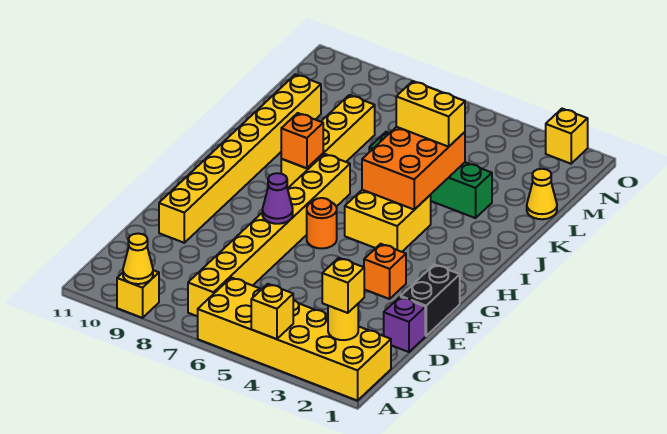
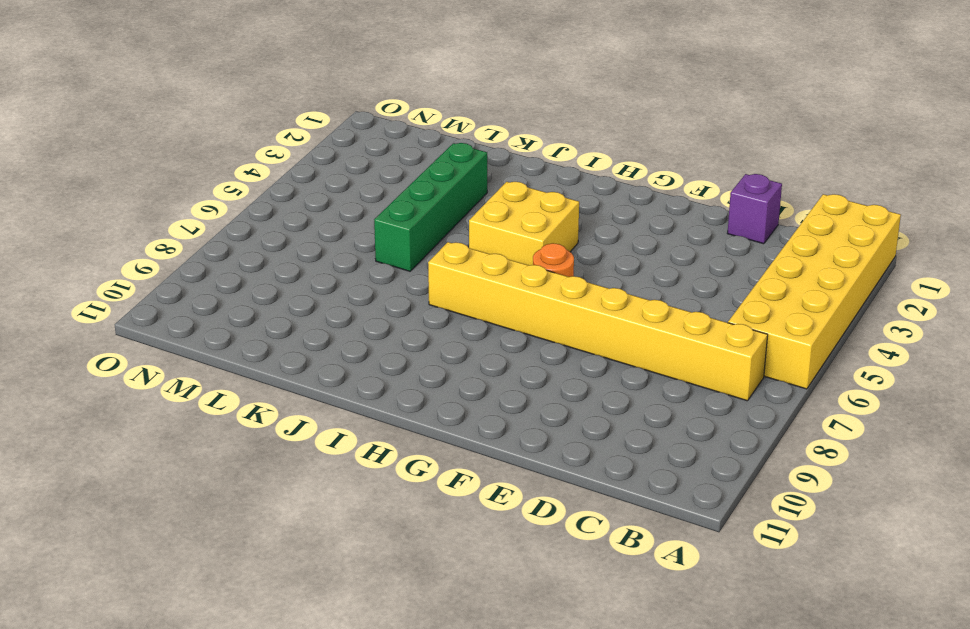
none -> yellow 1x1 brick [117,270,159,318]
none -> black 1x2 brick [401,264,460,336]
none -> yellow 1x8 brick [159,74,321,243]

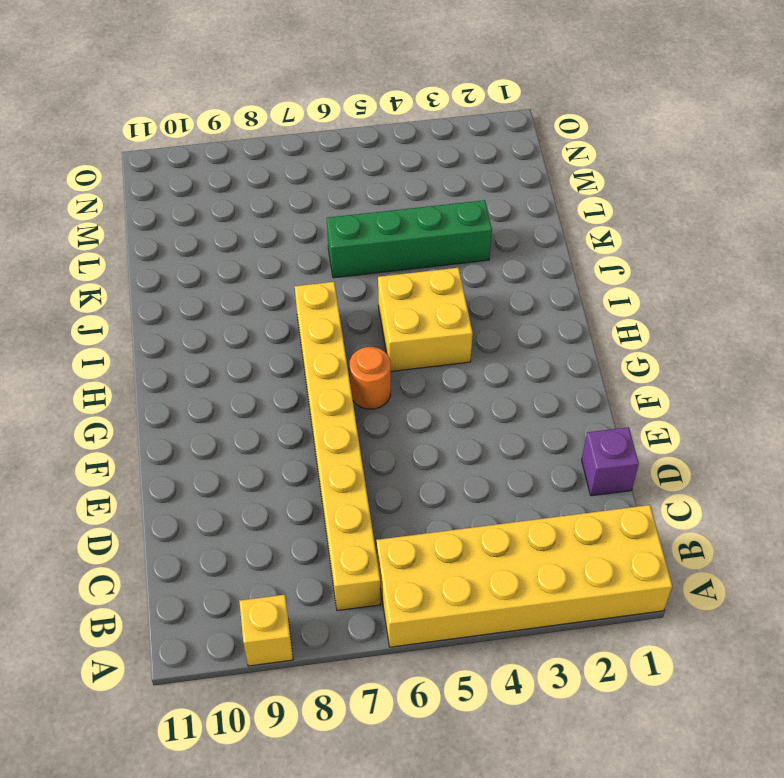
none -> black 1x2 brick [401,264,460,336]
none -> yellow 1x8 brick [159,74,321,243]
none -> orange 1x1 brick [364,244,406,299]

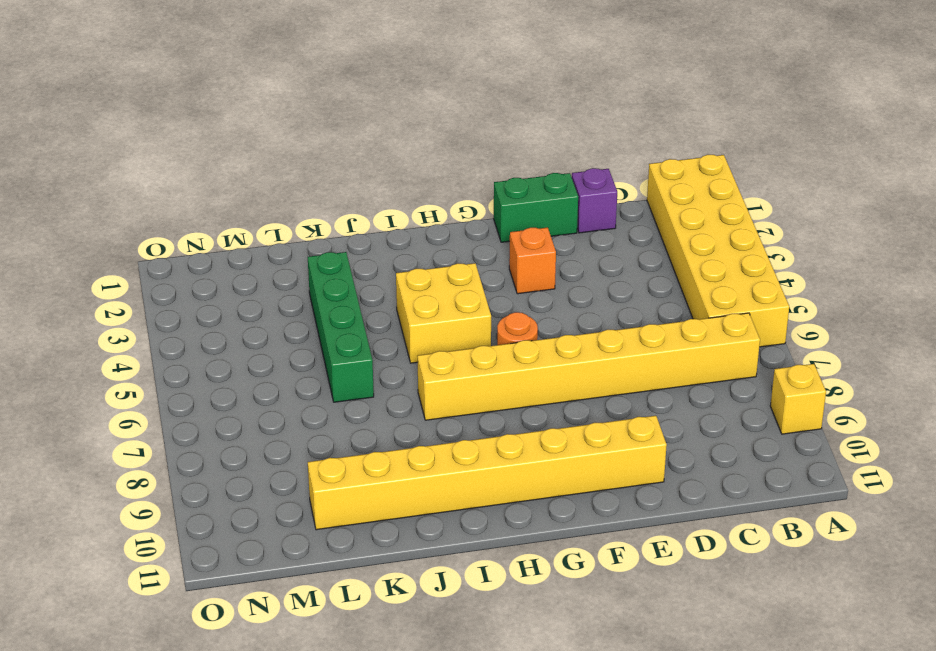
green 1x2 brick [494,173,578,242] -> black 1x2 brick [401,264,460,336]
none -> yellow 1x4 brick [281,95,375,189]
none -> yellow 1x1 cone [527,169,557,219]
none -> yellow 1x1 brick [546,109,588,164]

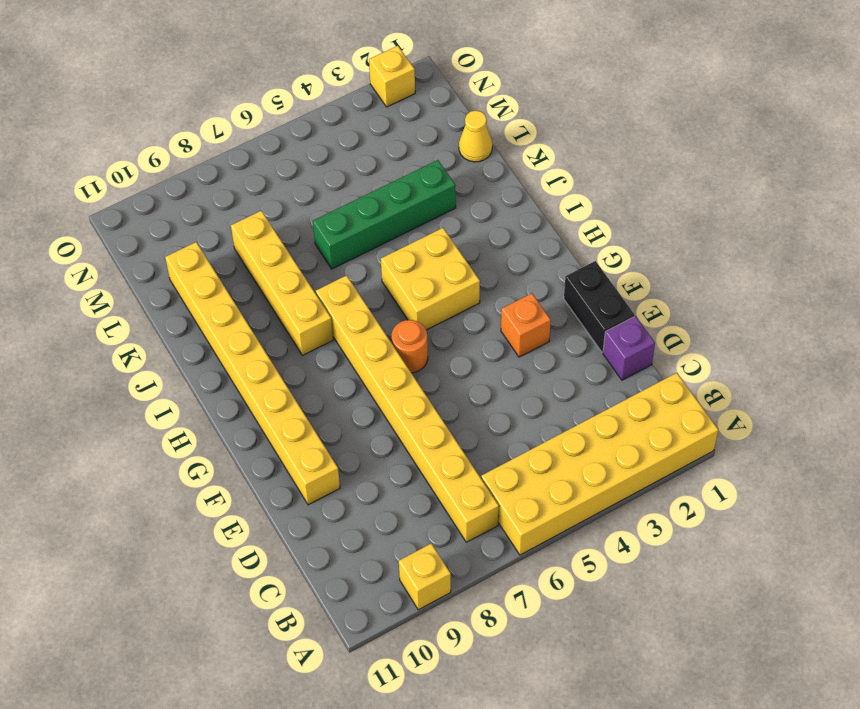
none -> yellow 1x1 brick [251,284,293,339]
none -> yellow 1x1 cone [123,233,153,284]
none -> yellow 1x1 round brick [328,304,358,340]

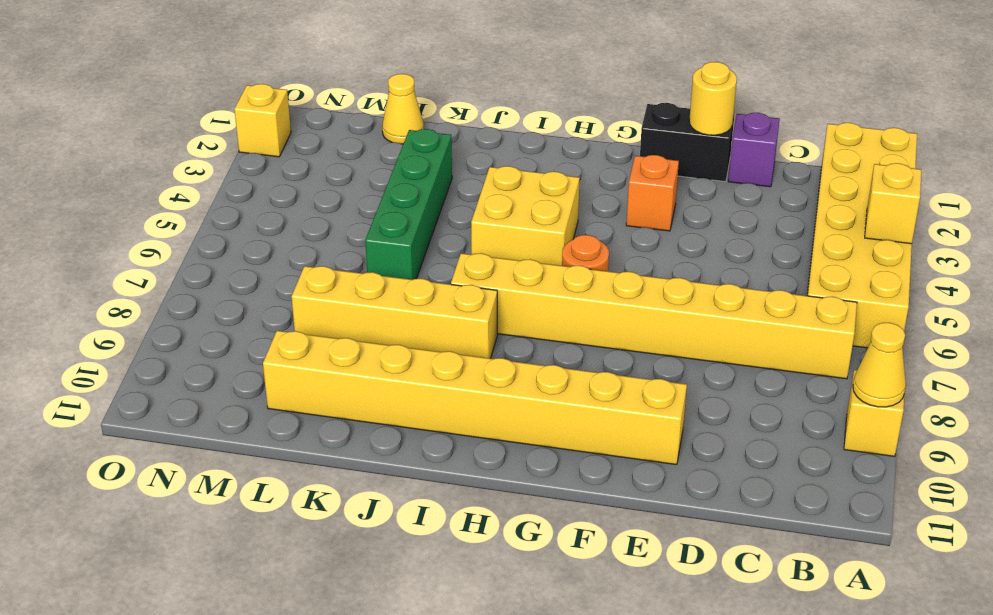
yellow 1x1 round brick [689,62,737,135] -> yellow 1x1 round brick moved to [328,304,358,340]
none -> purple 1x1 cone [262,173,293,224]
none -> orange 2x3 brick [362,127,465,210]
none -> orange 1x1 brick [281,113,323,168]

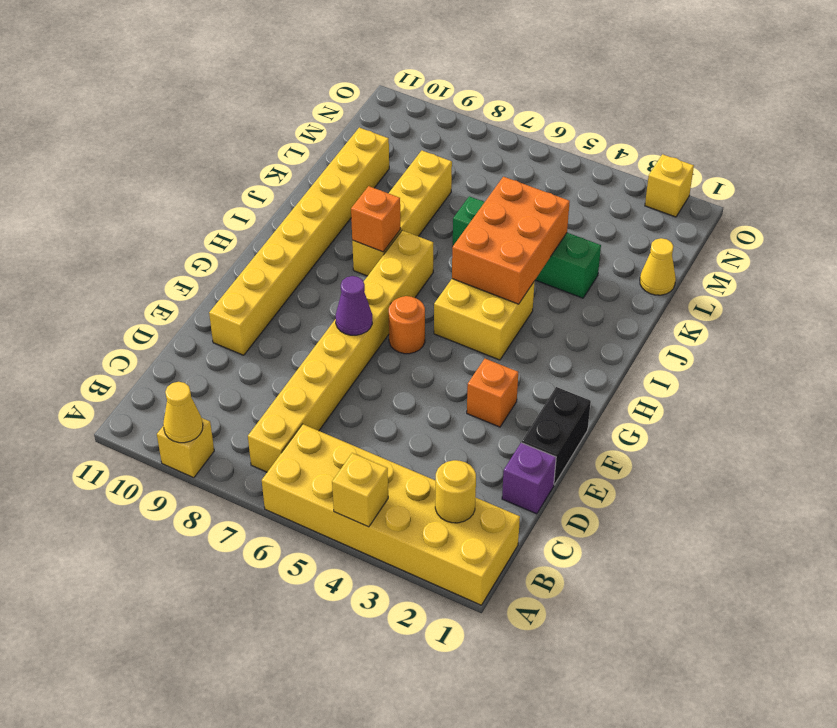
none -> yellow 1x1 brick [322,258,364,313]
none -> yellow 1x2 brick [396,81,465,147]

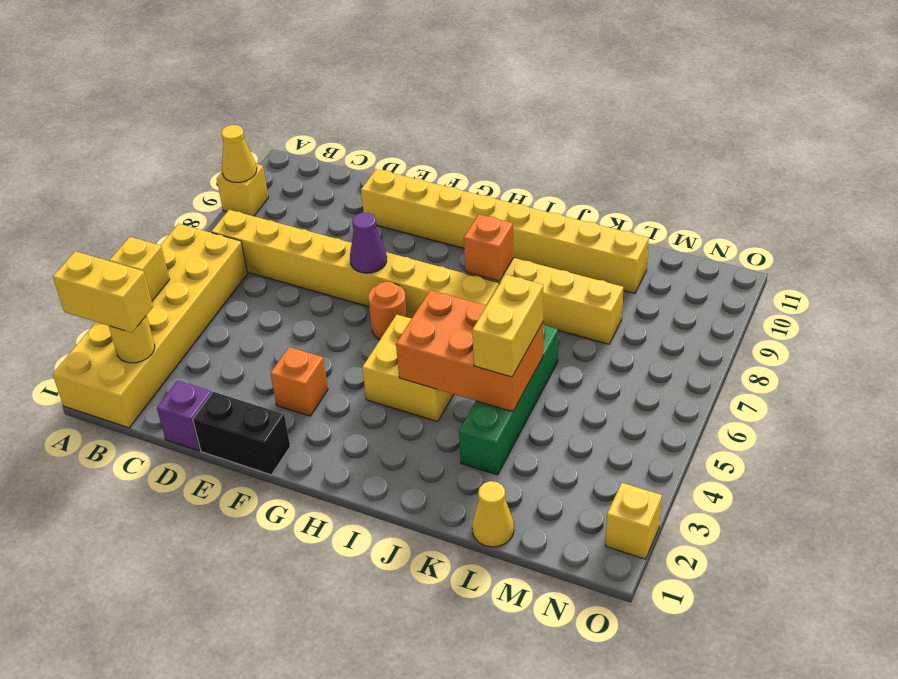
yellow 1x2 brick [53,251,153,333] -> yellow 1x1 brick [322,258,364,313]

